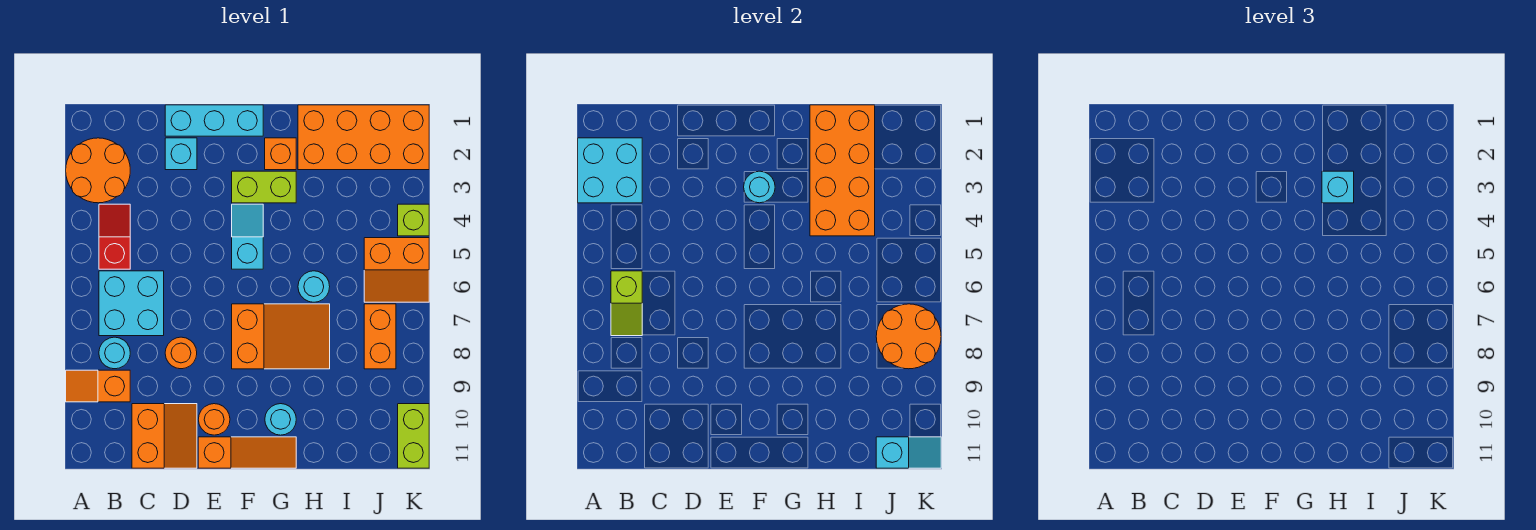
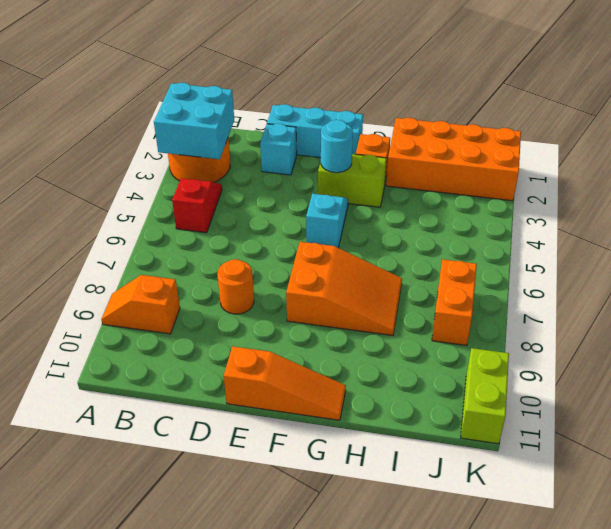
none -> cyan 2x2 brick [99,271,164,336]
none -> cyan 1x1 round brick [99,337,130,369]
none -> orange 2x2 slope [132,404,197,468]

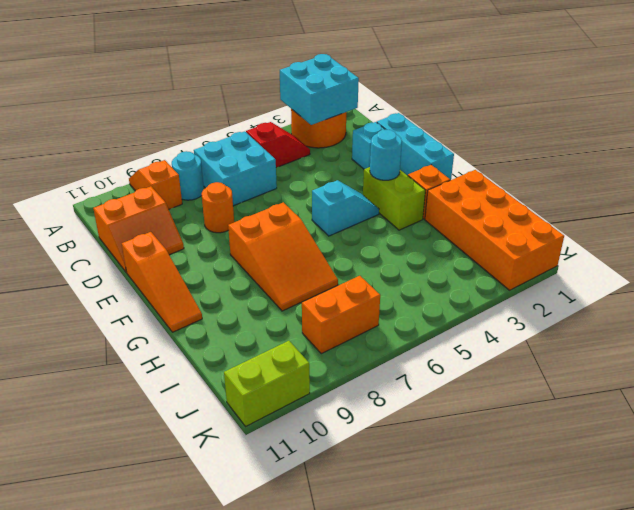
none -> orange 1x1 round brick [198,404,230,435]
none -> cyan 1x1 round brick [265,404,296,435]
none -> cyan 1x1 round brick [298,271,330,302]

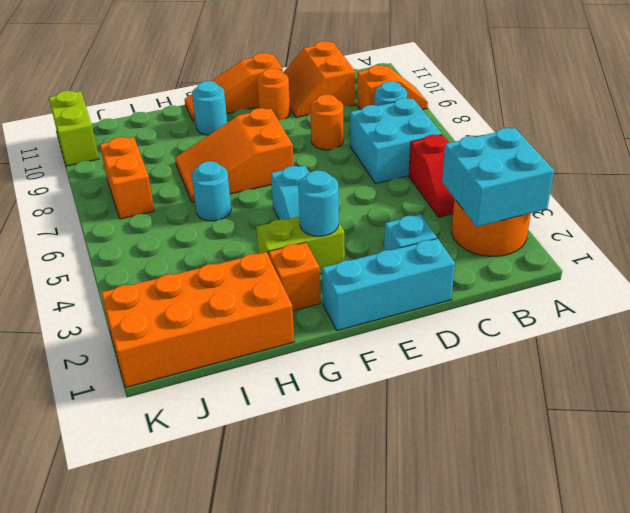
none -> orange 2x2 slope [364,238,429,302]
none -> lime 1x1 brick [398,204,429,236]
none -> lime 1x2 slope [611,271,642,336]

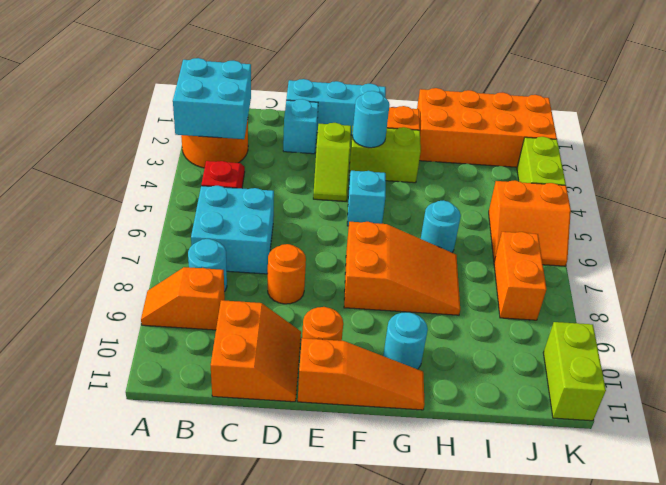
lime 1x2 slope [313,123,351,201] -> lime 1x2 slope moved to [611,271,642,336]
lime 1x2 brick [517,137,566,185] -> lime 1x1 brick [398,204,429,236]
none -> orange 2x4 brick [810,105,875,236]
none -> orange 2x2 round brick [876,304,941,369]
none -> cyan 1x2 slope [876,437,941,468]

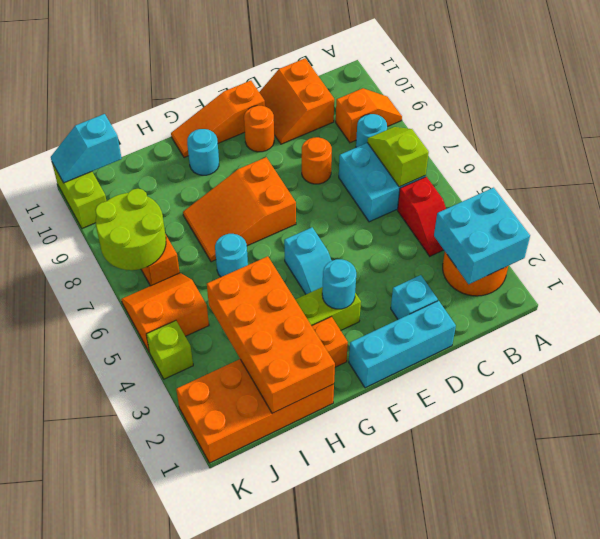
lime 2x2 round brick [95,189,166,270] -> orange 2x2 round brick [876,304,941,369]
none -> cyan 1x1 brick [1322,171,1354,203]

